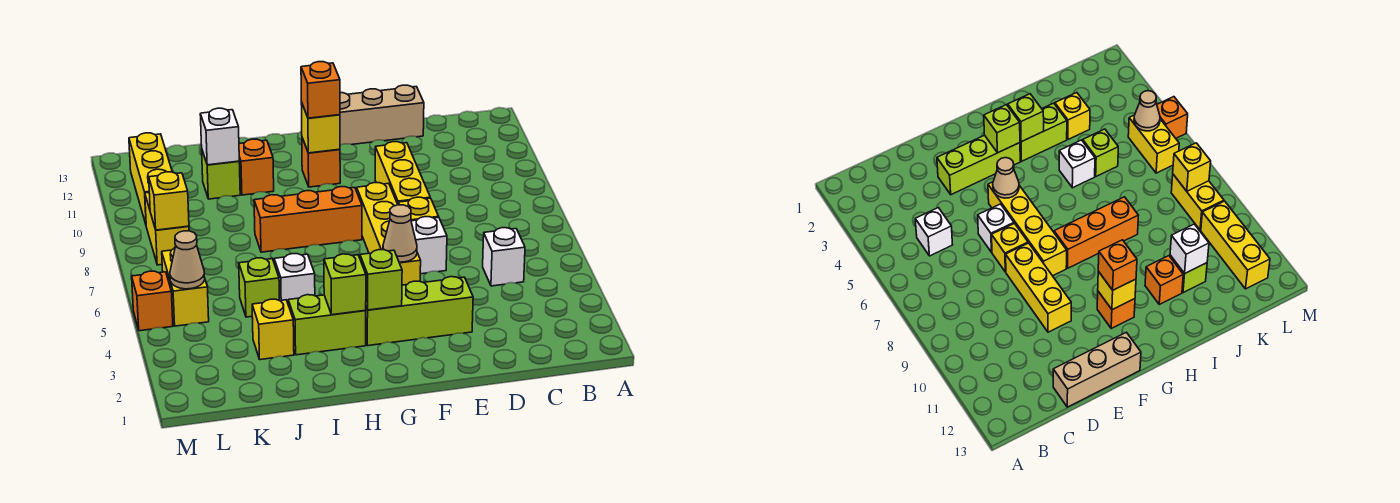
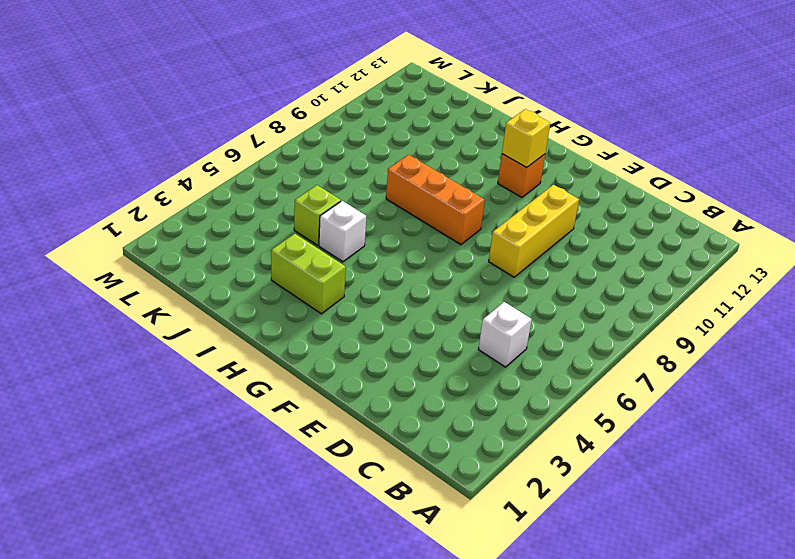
none -> tan 1x3 brick [340,85,424,145]
none -> lime 1x3 brick [365,277,473,346]
none -> white 1x1 brick [411,217,447,274]

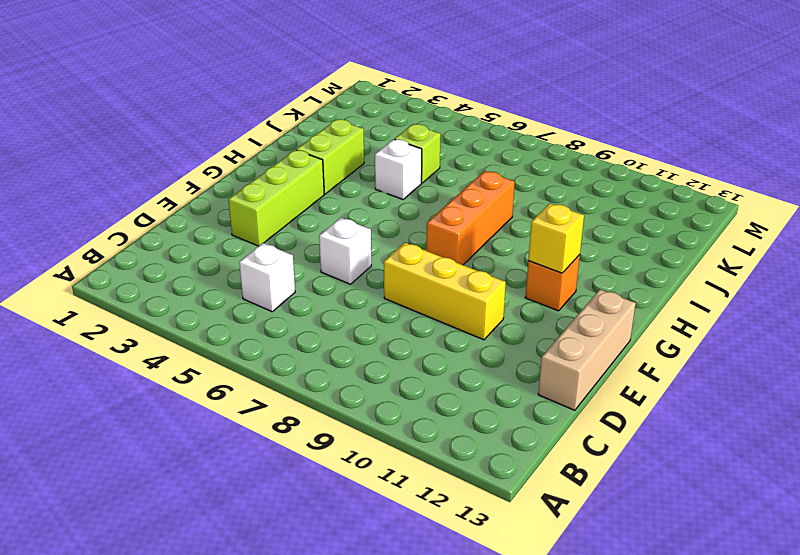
none -> yellow 1x1 brick [398,197,439,221]
none -> yellow 1x4 brick [357,183,421,285]
none -> orange 1x1 brick [239,139,274,195]

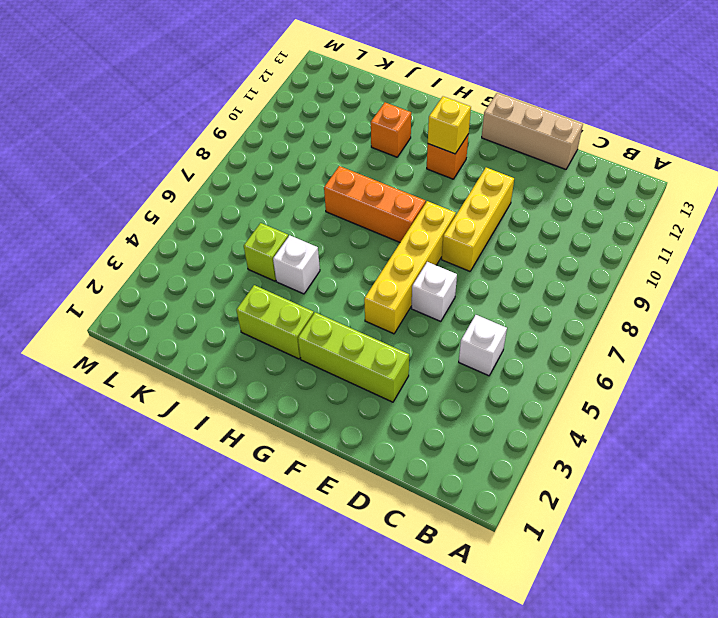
none -> yellow 1x1 brick [398,197,439,221]
none -> yellow 1x1 brick [252,299,294,360]
none -> lime 1x1 brick [202,151,240,199]

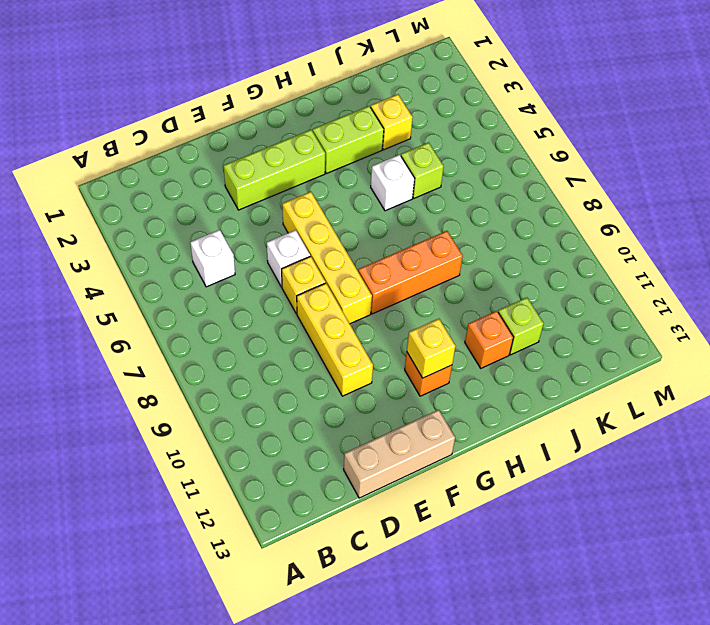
none -> yellow 1x2 brick [162,248,209,326]
none -> yellow 1x2 brick [145,193,189,265]
none -> yellow 1x3 brick [129,133,172,224]

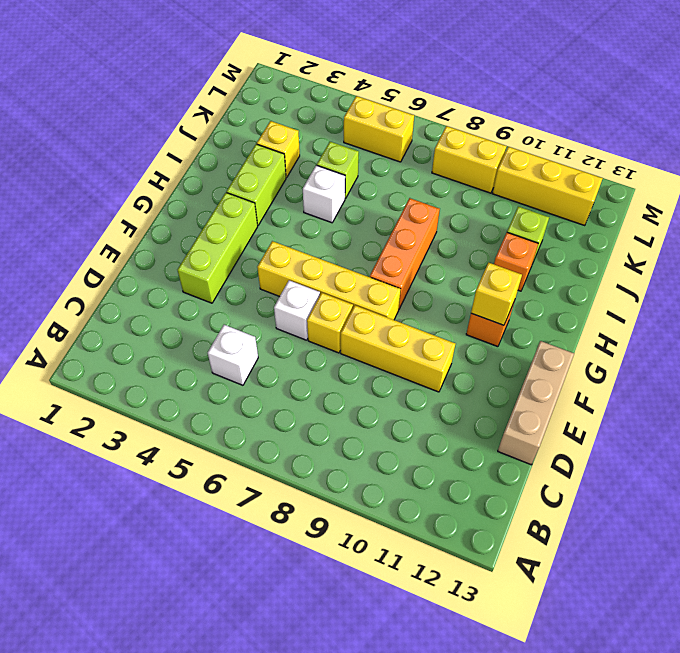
none -> orange 1x1 brick [132,271,173,331]
none -> tan 1x1 cone [383,205,417,262]
none -> lime 1x1 brick [360,250,402,310]

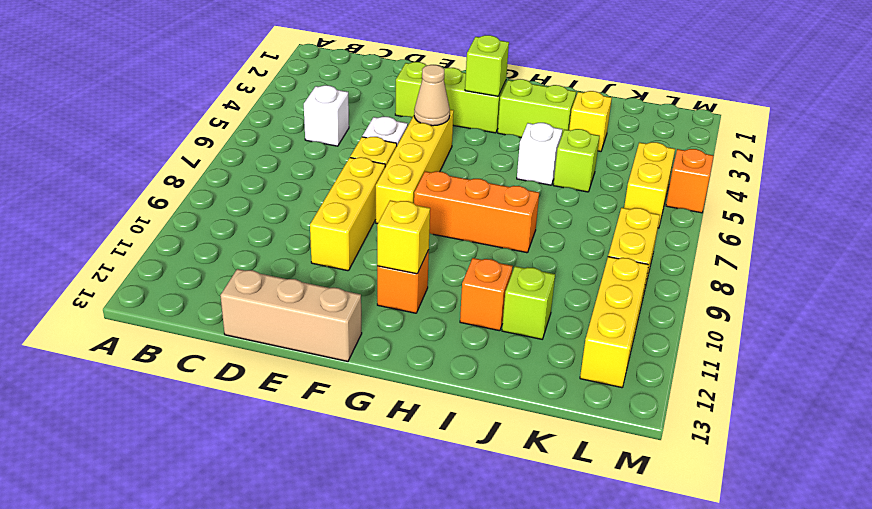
none -> lime 1x1 brick [324,254,366,315]
none -> white 1x1 brick [200,108,239,165]
none -> tan 1x1 cone [170,231,205,289]

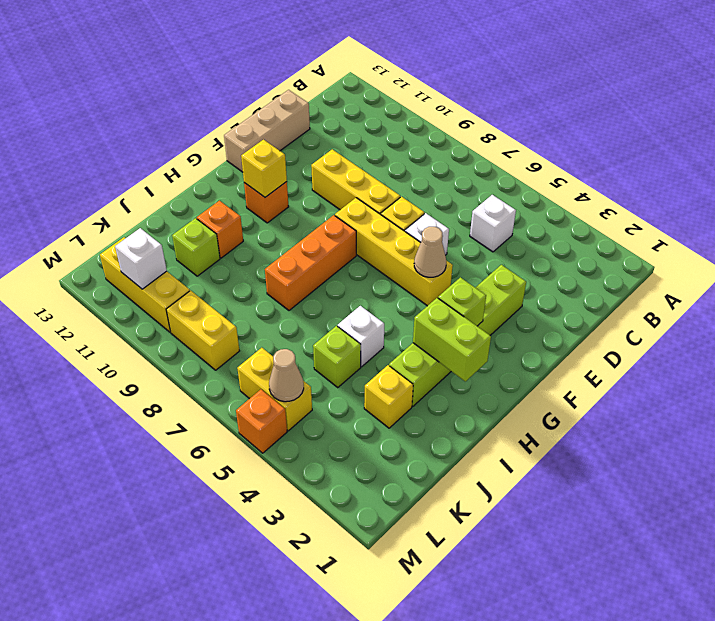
lime 1x2 brick [413,298,491,382] -> lime 1x1 brick [324,254,366,315]
white 1x1 brick [115,228,167,289] -> white 1x1 brick moved to [200,108,239,165]
none -> yellow 1x1 brick [149,172,189,230]
none -> orange 1x1 brick [301,62,340,118]

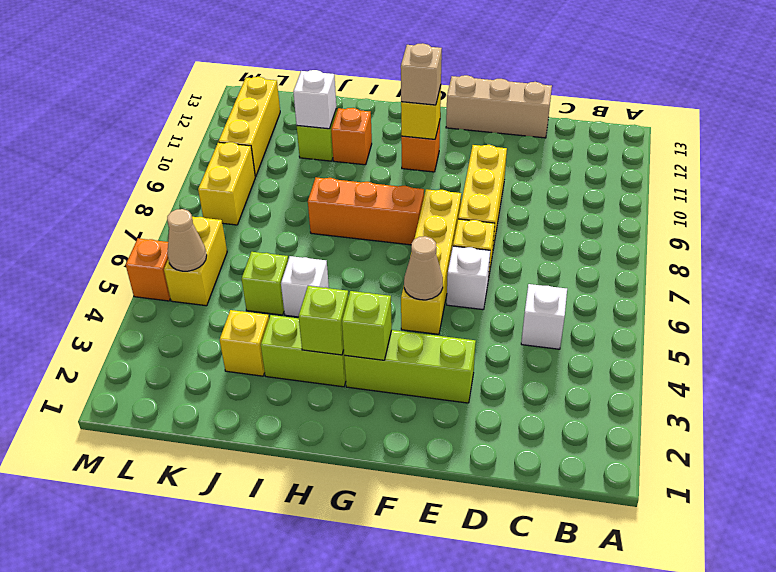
tan 1x1 brick [401,43,442,105] -> orange 1x1 brick [301,62,340,118]
none -> yellow 1x1 brick [149,172,189,230]

